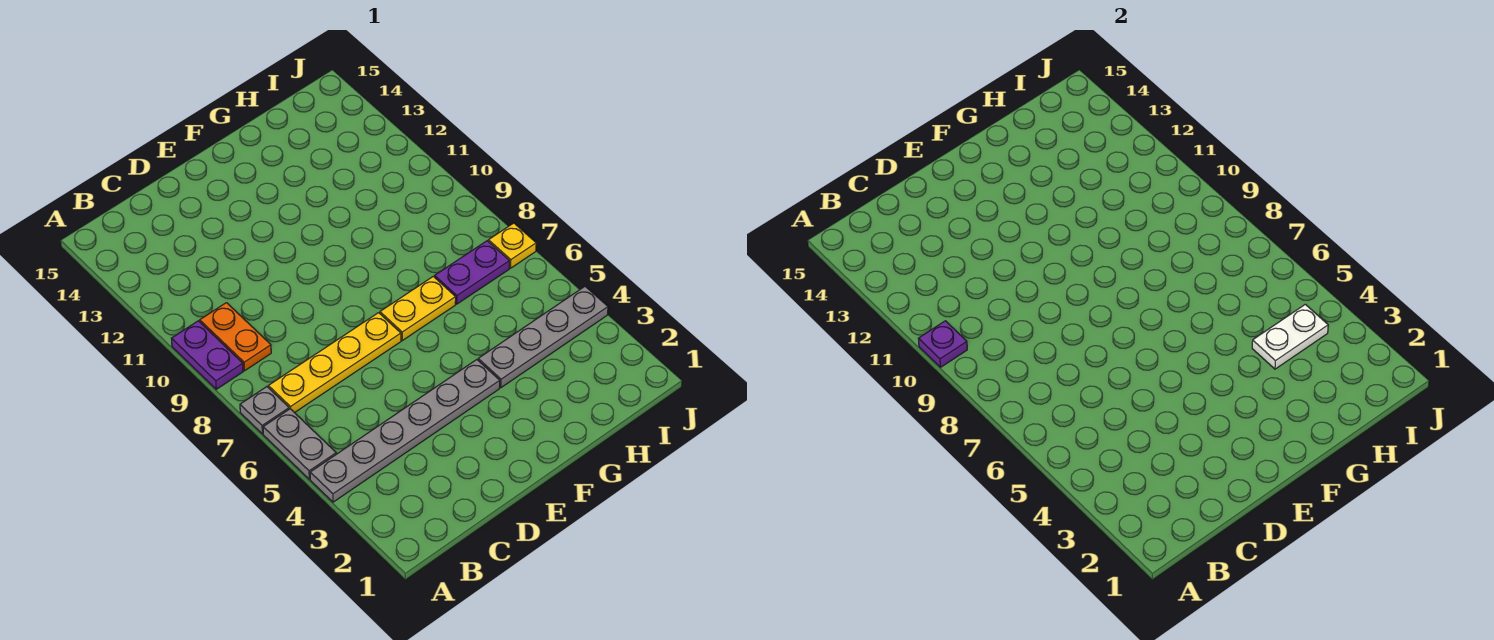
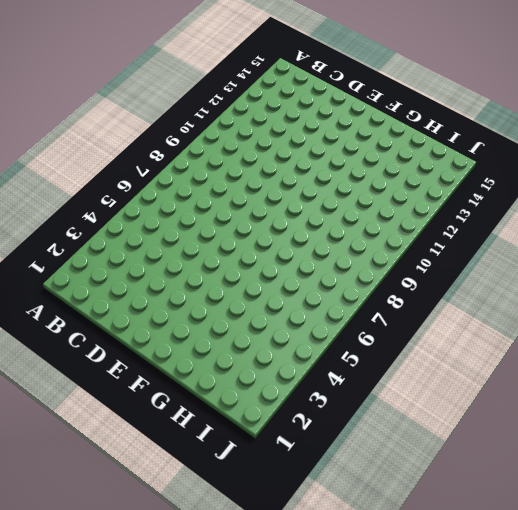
none -> grey 1x6 plate [310,360,500,502]
none -> grey 1x2 plate [263,409,336,479]
none -> grey 1x1 plate [240,387,289,434]

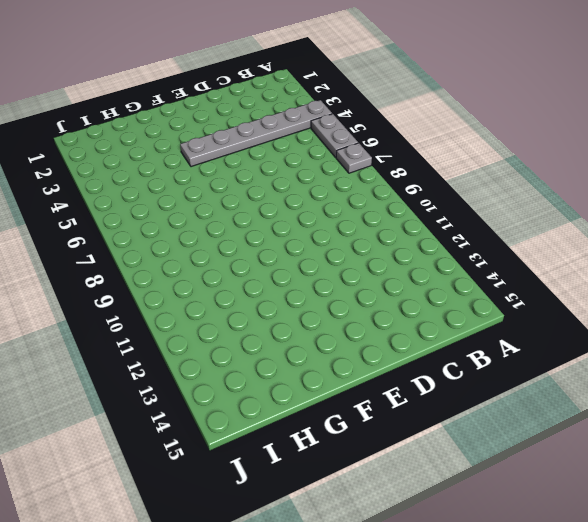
none -> purple 1x2 plate [171,321,243,389]
none -> yellow 1x4 plate [268,313,401,413]
none -> orange 1x2 plate [200,303,271,371]

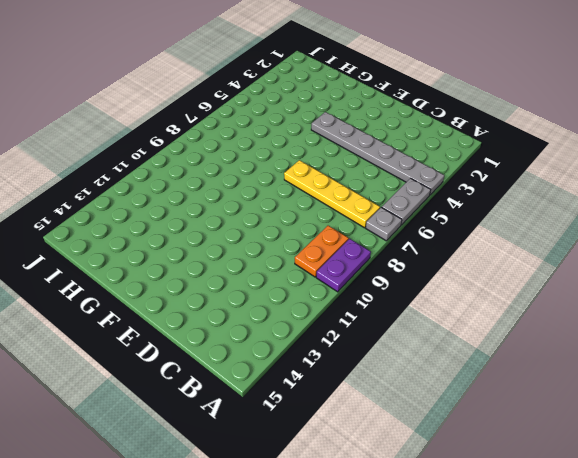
none -> yellow 1x2 plate [380,276,456,341]
none -> grey 1x4 plate [478,287,608,388]
none -> purple 1x2 plate [435,241,510,304]

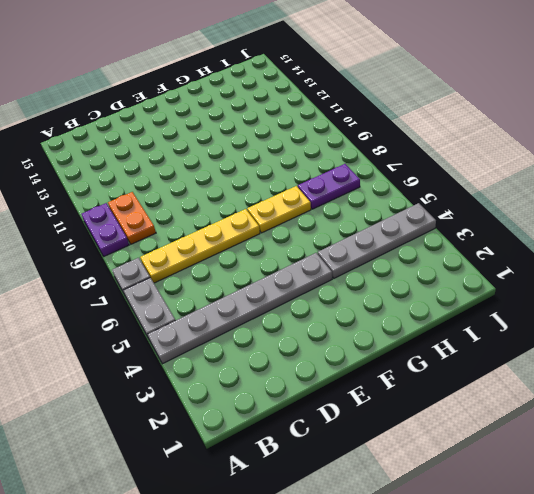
none -> yellow 1x1 plate [488,223,536,268]
none -> purple 1x1 plate [918,321,967,367]
none -> white 1x2 plate [1252,304,1328,369]

